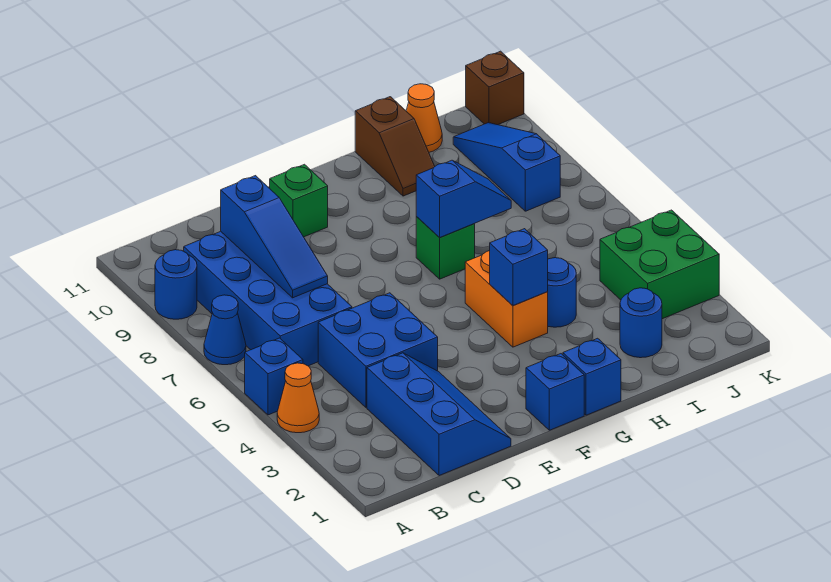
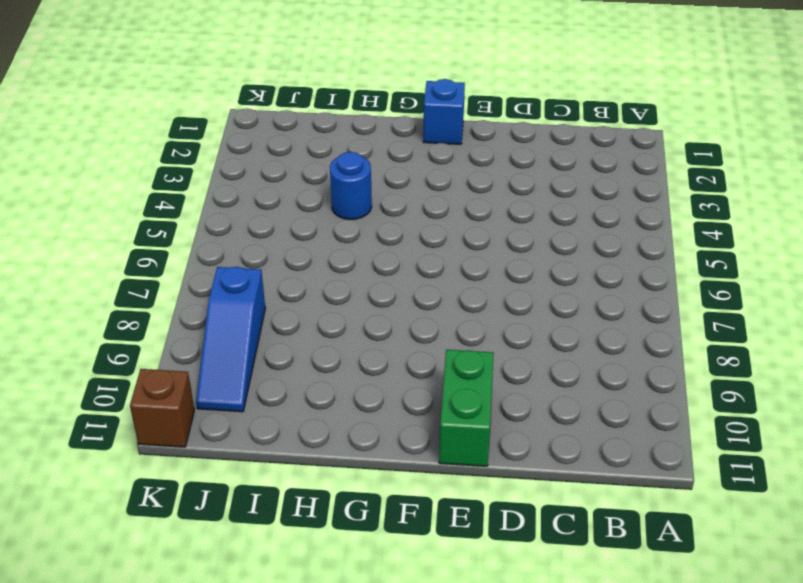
green 1x2 brick [439,350,494,466] -> green 1x1 brick [269,164,328,237]
none -> orange 1x1 cone [277,363,319,433]
none -> blue 1x1 brick [245,338,303,415]
none -> blue 1x1 cone [204,295,246,365]

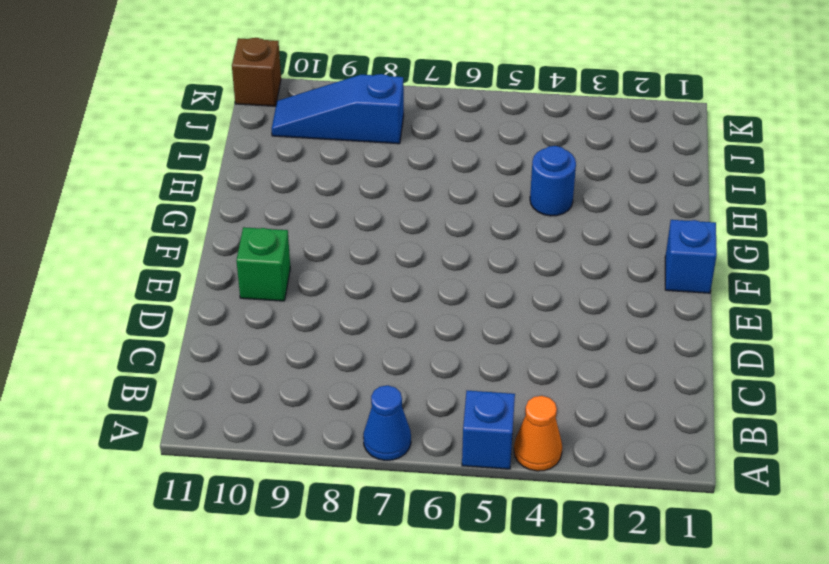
none -> blue 1x1 round brick [155,250,197,319]
none -> blue 2x4 brick [184,231,352,366]
none -> blue 2x3 slope [367,353,511,476]

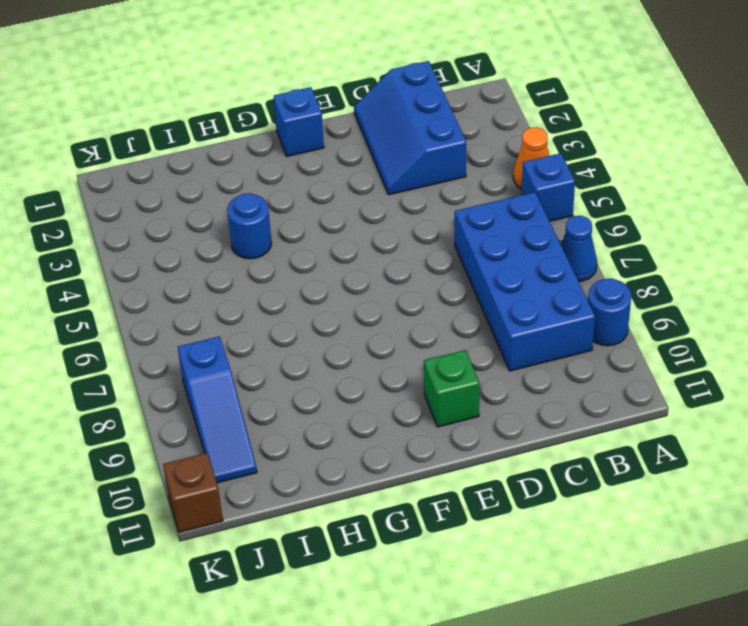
none -> blue 2x2 brick [318,293,438,407]
none -> blue 1x1 brick [563,338,621,415]
none -> orange 1x2 brick [465,251,548,347]

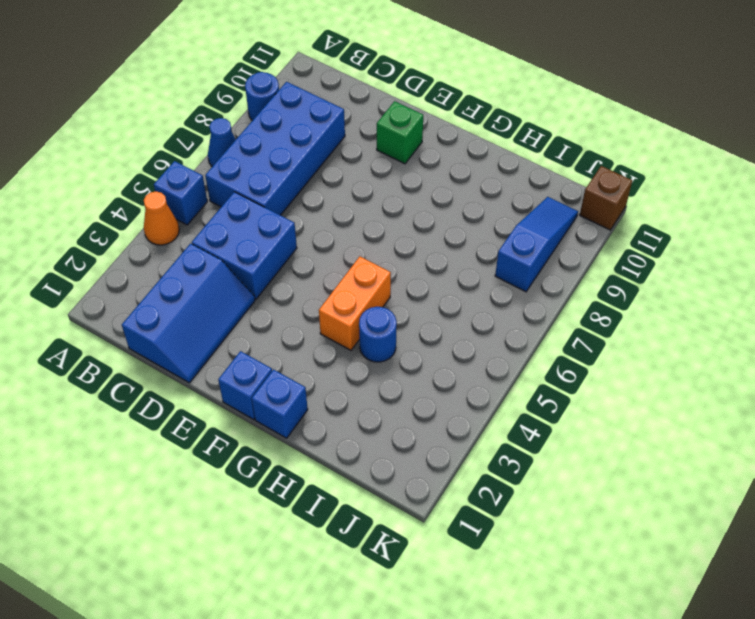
none -> green 1x1 brick [416,217,475,279]
none -> brown 1x2 slope [355,97,435,196]
none -> blue 1x1 round brick [620,288,662,358]

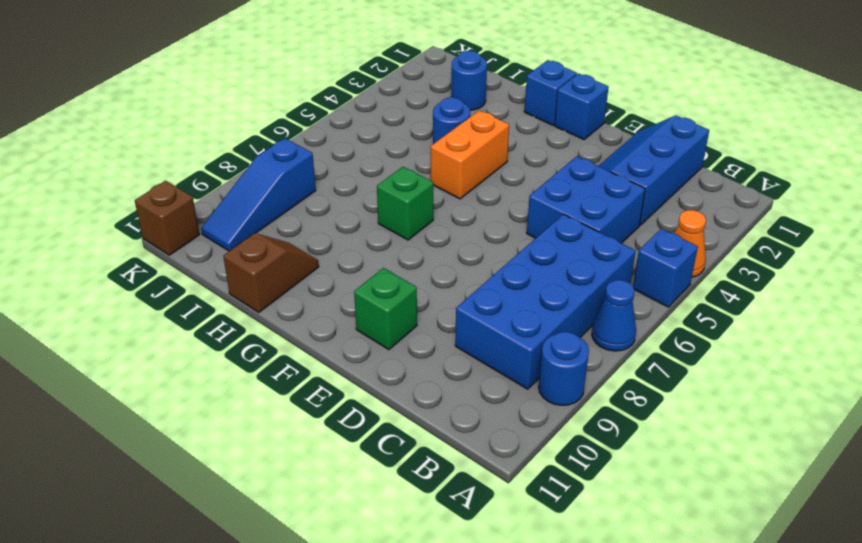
none -> orange 1x1 cone [406,84,442,152]
none -> green 2x2 brick [600,210,719,319]
none -> blue 1x3 slope [221,176,328,298]

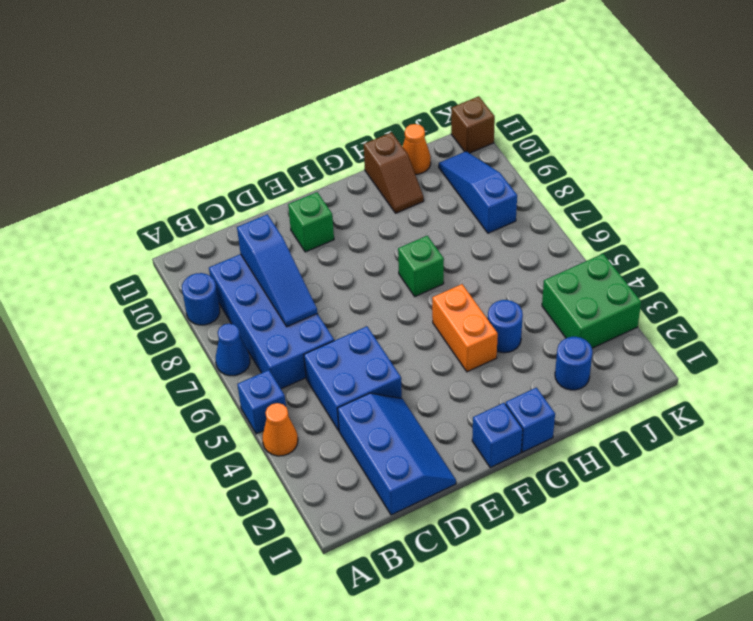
none -> blue 1x1 brick [490,229,548,305]
none -> blue 1x2 slope [416,160,511,238]

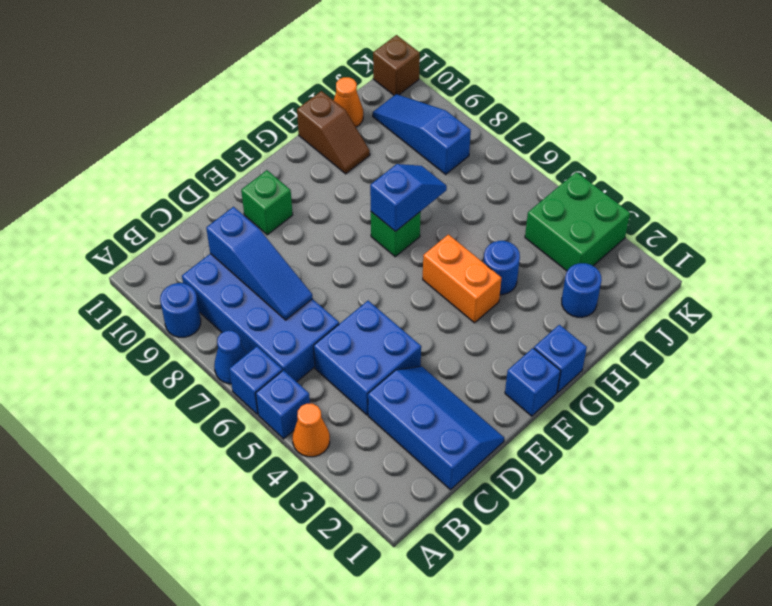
blue 1x1 brick [229,346,282,414] -> blue 1x1 brick moved to [490,229,548,305]

